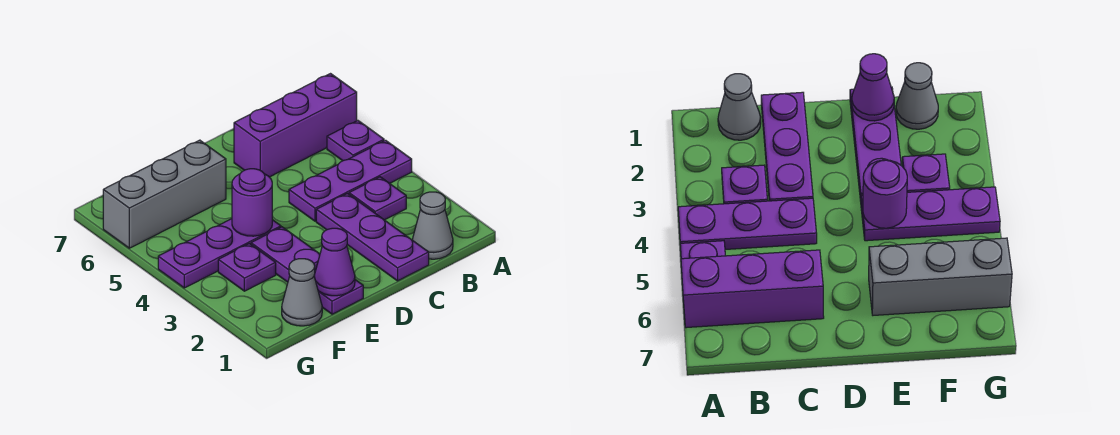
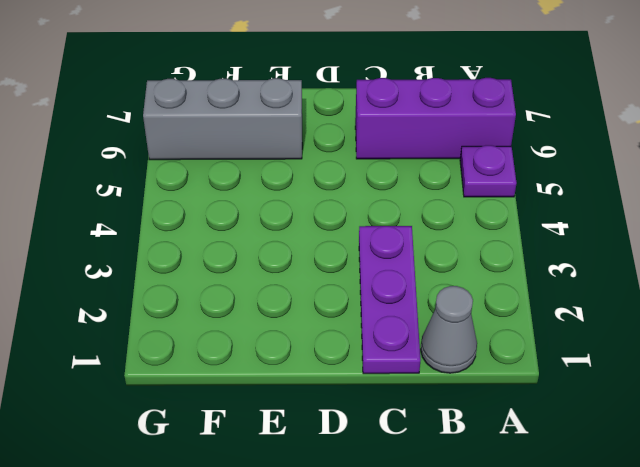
none -> purple 1x3 plate [289,140,412,221]
none -> purple 1x1 plate [349,177,406,220]
none -> purple 1x3 plate [251,227,363,314]

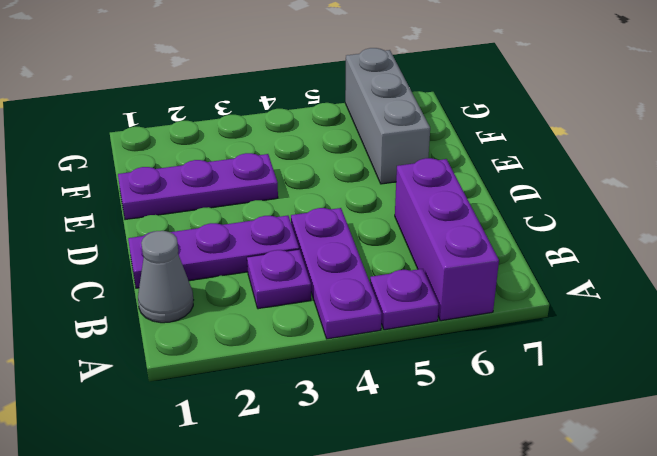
none -> purple 1x3 plate [158,219,281,288]
none -> grey 1x1 cone [282,259,322,326]
none -> purple 1x1 plate [218,244,276,291]

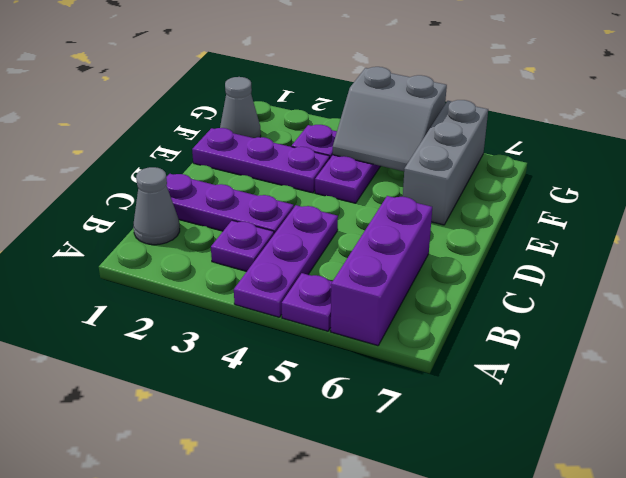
grey 2x2 slope [333,67,447,171] -> none
none -> purple 1x1 cone [314,228,355,296]
none -> purple 1x1 round brick [232,169,272,236]

